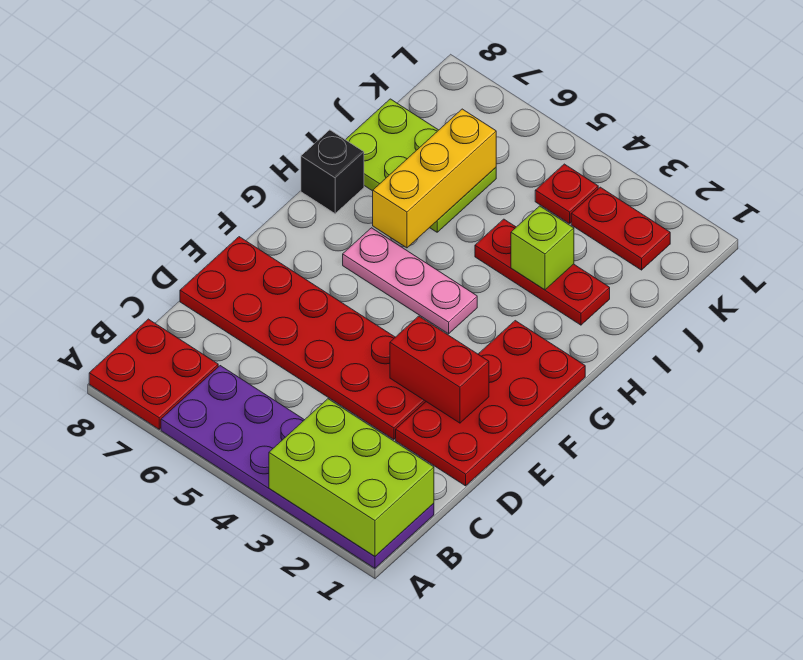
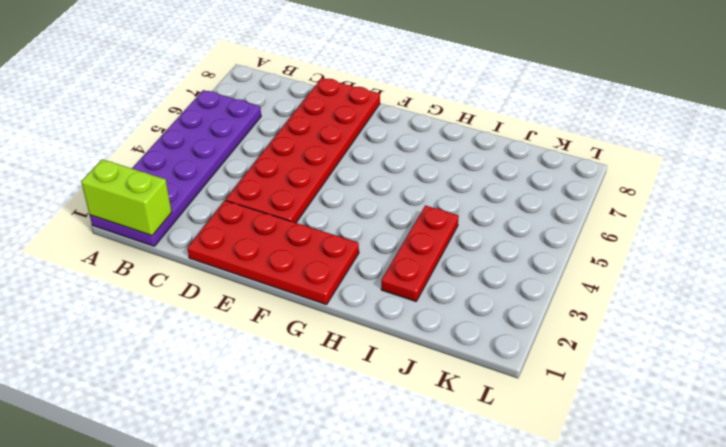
lime 1x2 brick [81,159,172,236] -> lime 2x3 brick [269,399,434,556]
none -> red 2x2 plate [89,319,218,429]
none -> pink 1x3 plate [343,228,477,334]
none -> black 1x1 brick [301,130,364,214]

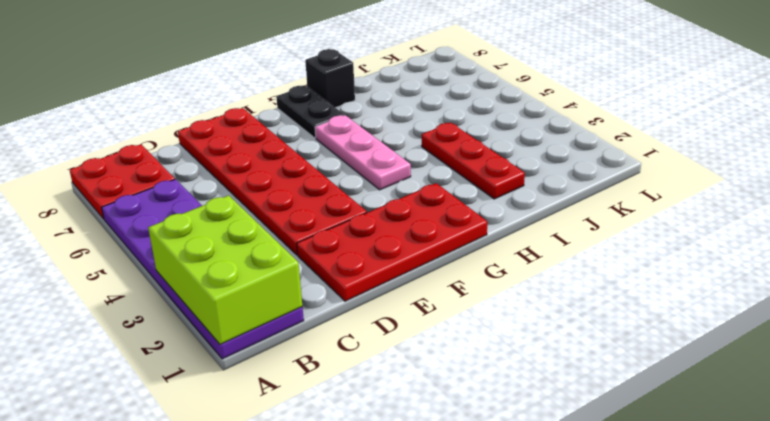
black 1x2 plate [276,86,344,138] -> none
none -> lime 2x3 plate [346,99,496,232]
none -> red 1x2 plate [571,187,670,270]
none -> red 1x1 plate [535,164,598,224]

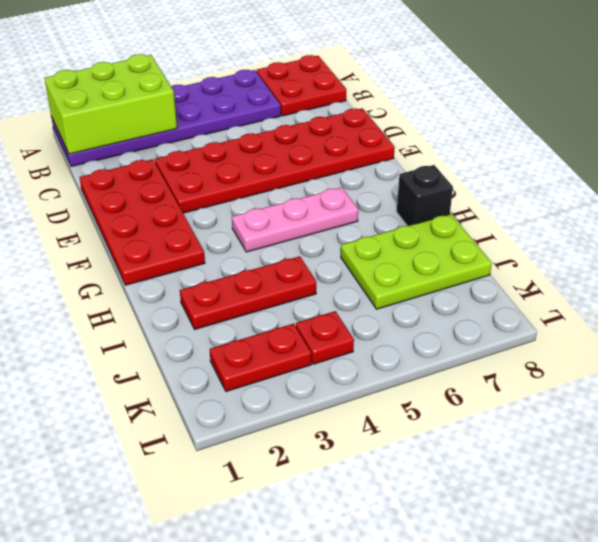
none -> red 1x2 brick [390,316,489,423]
none -> yellow 1x3 brick [373,109,496,248]
none -> lime 1x1 brick [511,206,574,290]

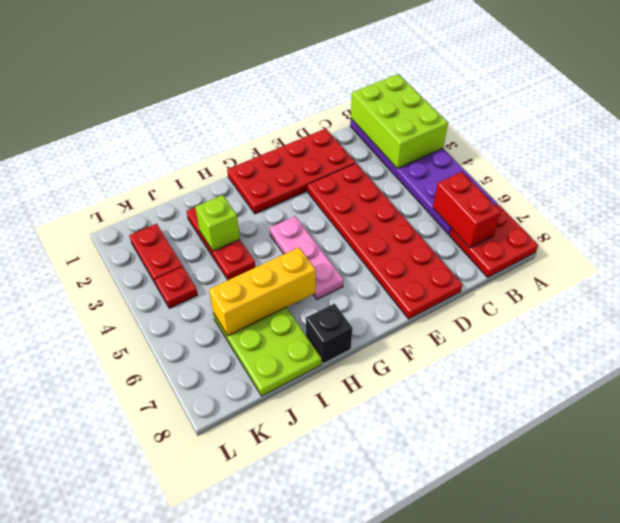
red 1x2 brick [433,172,501,248] -> red 1x2 brick moved to [390,316,489,423]

